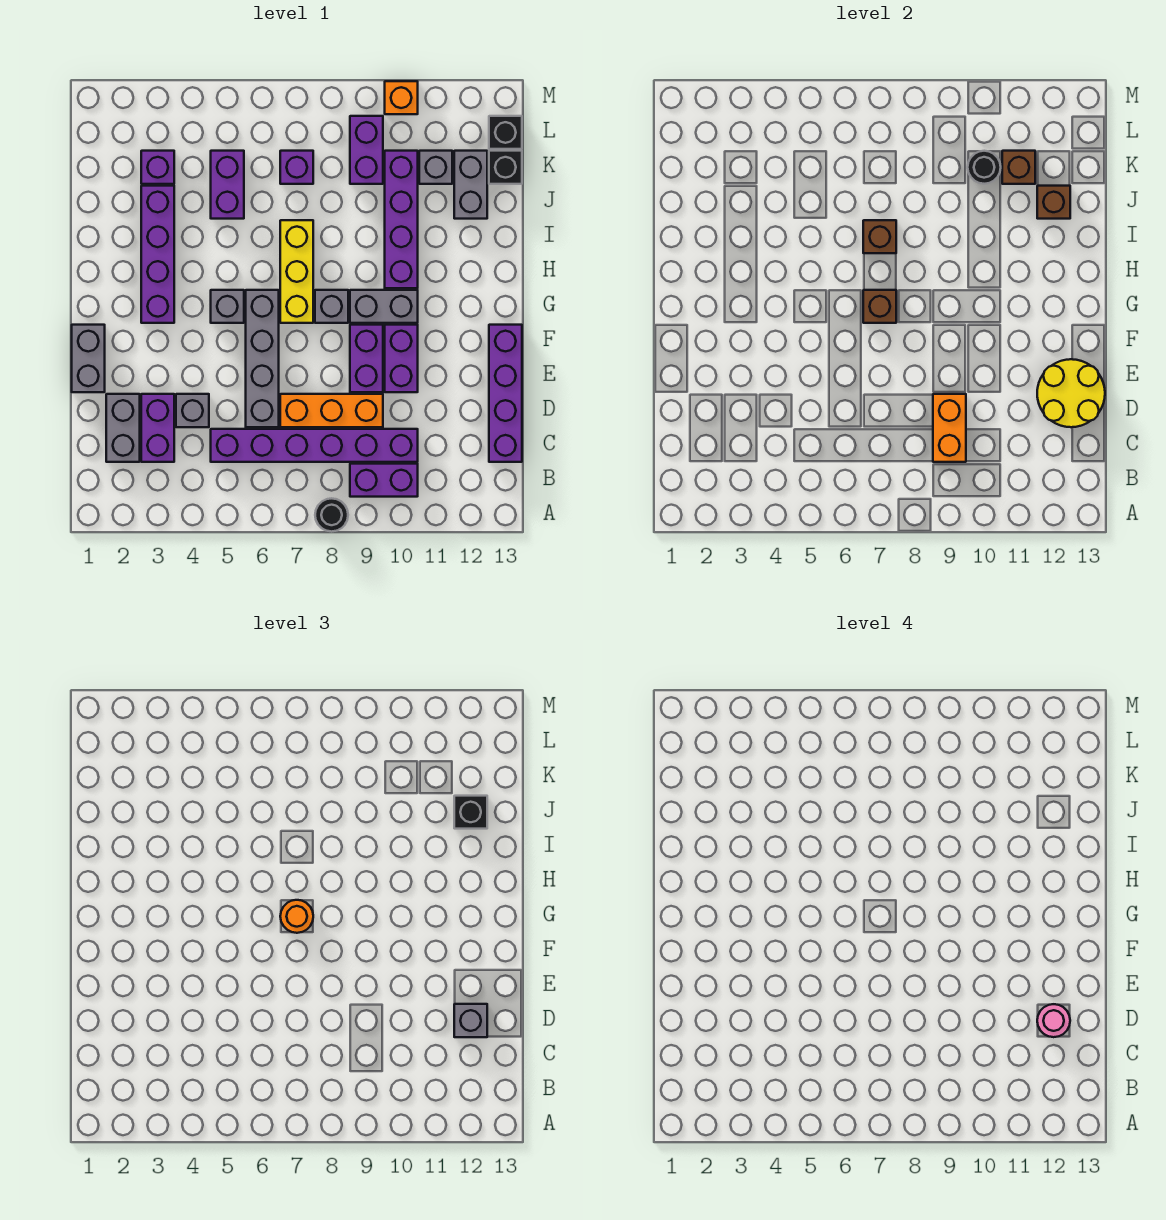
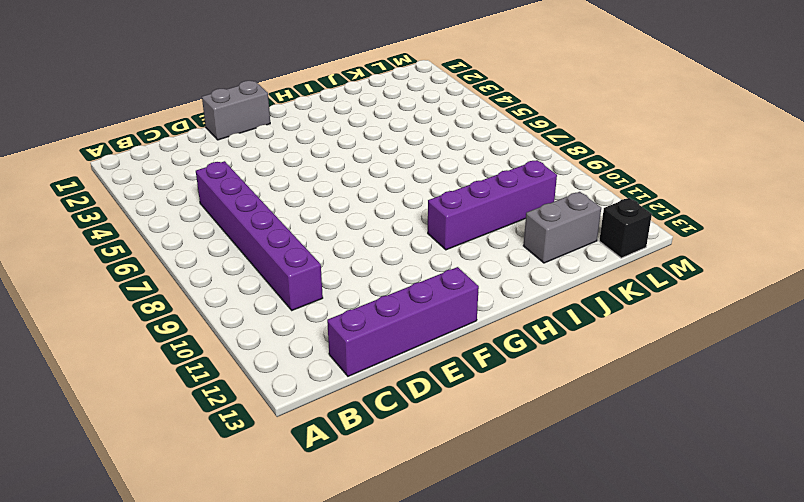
none -> black 1x1 round brick [315,498,348,532]
none -> purple 1x2 brick [350,464,418,497]
none -> grey 1x2 brick [106,394,140,462]
none -> purple 1x2 brick [141,394,174,462]

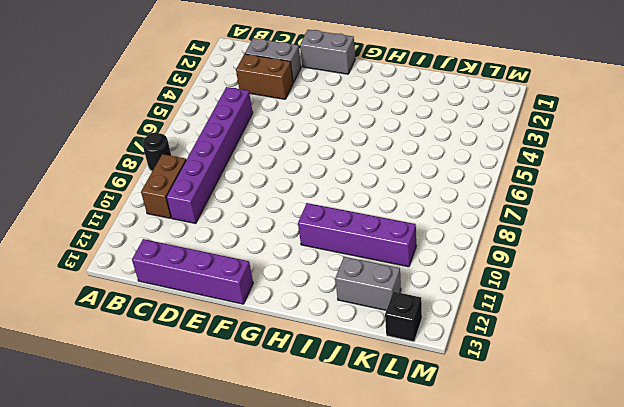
brown 1x2 brick [141,154,186,218] -> purple 1x2 brick [350,464,418,497]
brown 1x2 brick [236,54,293,99] -> purple 1x2 brick [141,394,174,462]
none -> grey 1x1 brick [176,394,209,427]
none -> grey 1x4 brick [246,290,279,427]
none -> orange 1x3 brick [280,394,383,427]
none -> purple 1x2 brick [350,325,383,392]

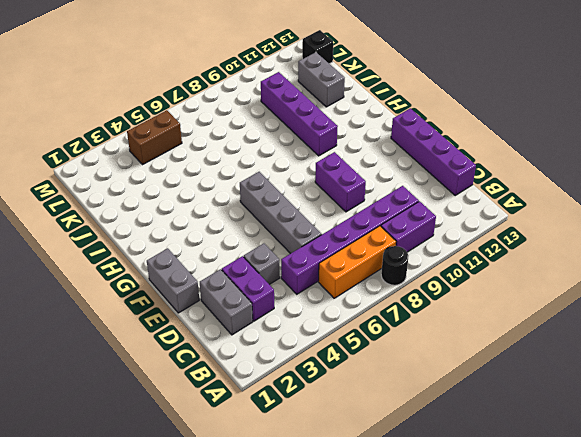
orange 1x3 brick [318,226,396,298] -> orange 1x3 brick moved to [280,394,383,427]
brown 1x2 brick [127,110,182,165] -> none
none -> purple 1x2 brick [385,325,418,392]
none -> purple 1x4 brick [141,186,174,323]
none -> grey 1x1 brick [211,290,244,323]
none -> yellow 1x3 brick [280,220,313,323]

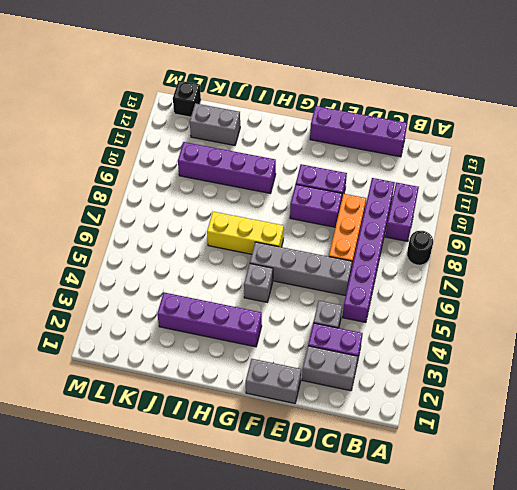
none -> grey 1x1 brick [315,290,348,323]
none -> grey 1x2 brick [350,290,418,323]
none -> purple 1x2 brick [211,151,244,219]
none -> purple 1x1 brick [141,151,174,184]

